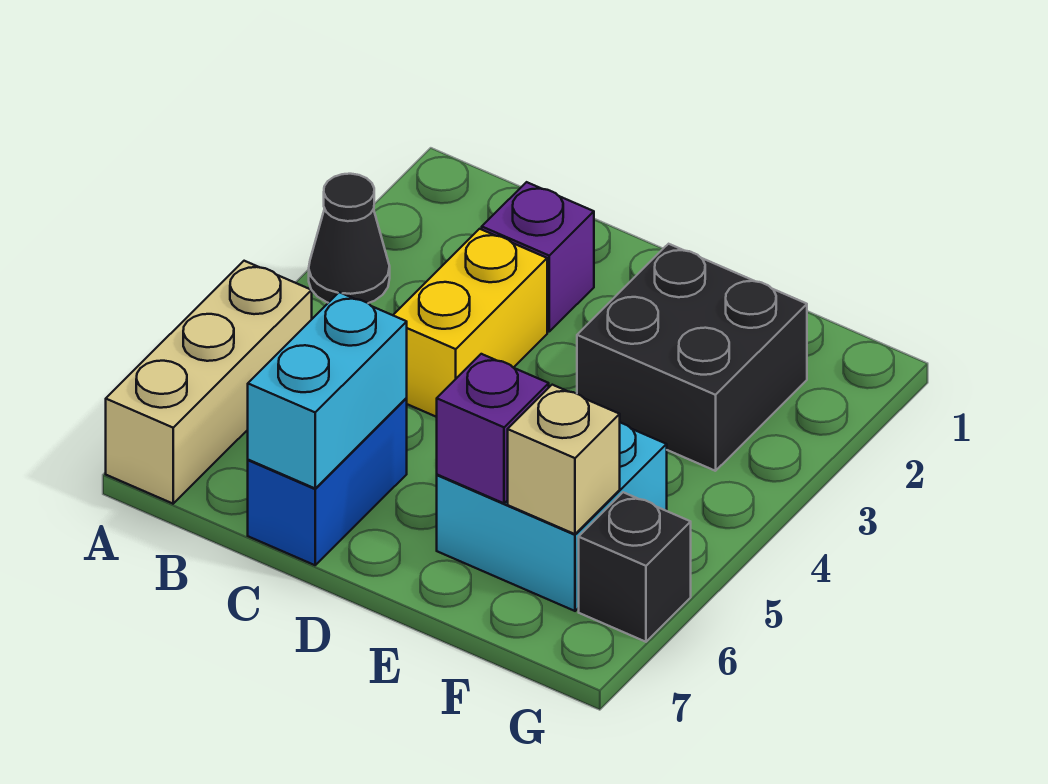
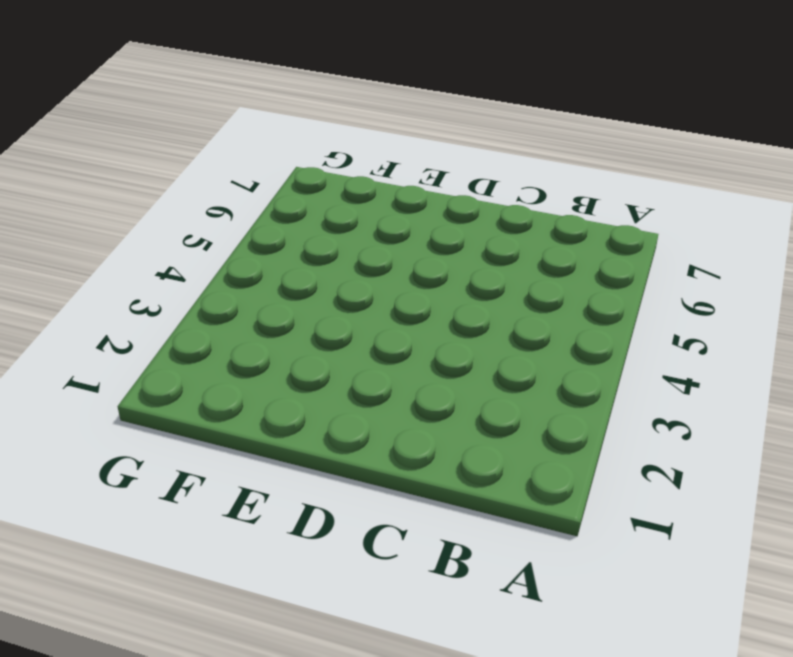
none -> black 1x1 cone [309,174,390,303]
none -> tan 1x3 brick [106,261,312,504]

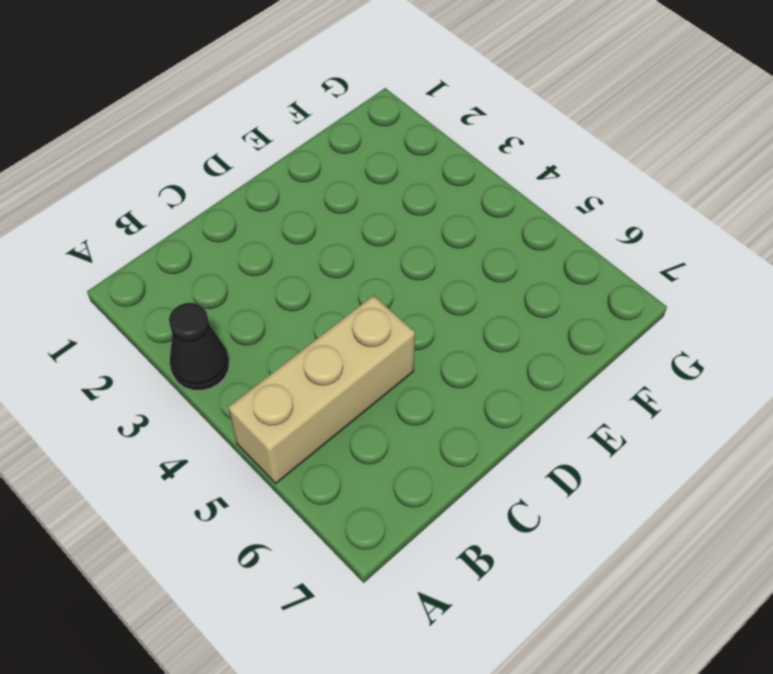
tan 1x3 brick [228,296,415,483] -> tan 1x3 brick turned to [106,261,312,504]
none -> purple 1x1 brick [482,182,594,331]
none -> yellow 1x2 brick [393,229,547,417]

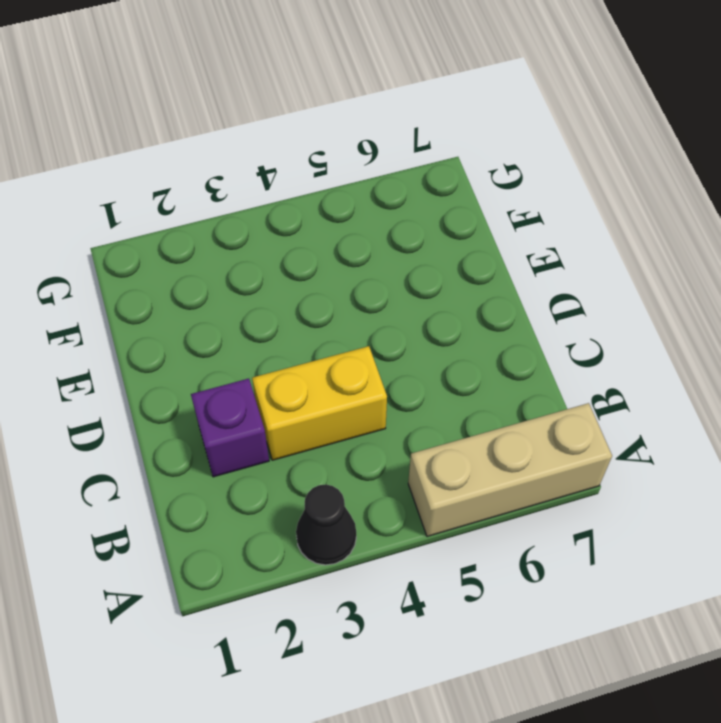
none -> blue 1x2 brick [248,398,407,565]
none -> black 2x2 brick [577,244,807,471]

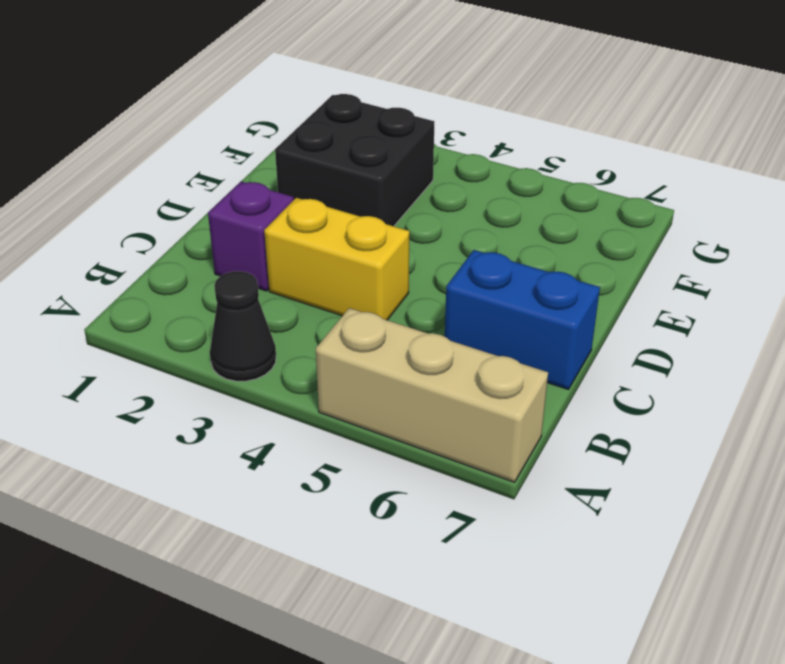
none -> cyan 2x2 brick [437,423,667,611]
none -> black 1x1 brick [579,492,691,642]

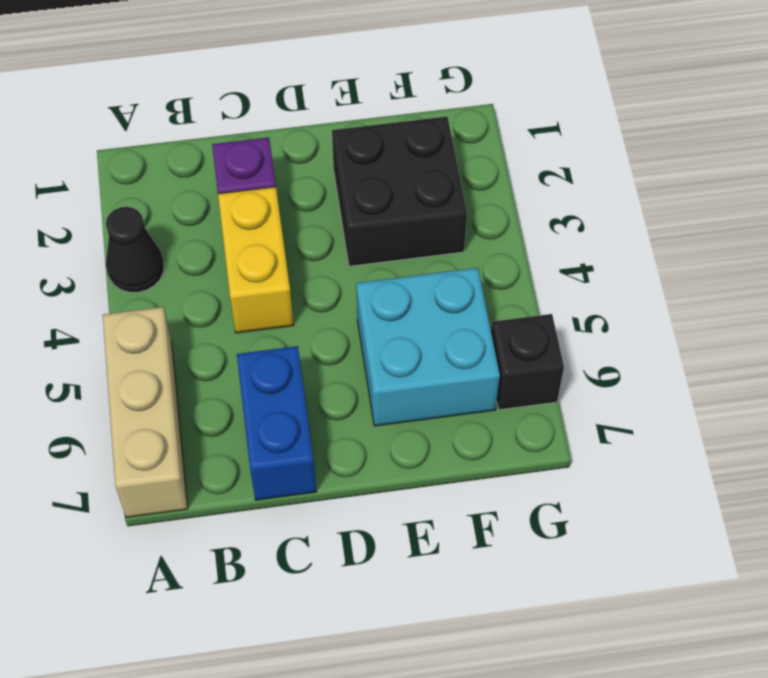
none -> cyan 1x2 brick [248,292,407,488]
none -> purple 1x1 brick [437,354,549,503]

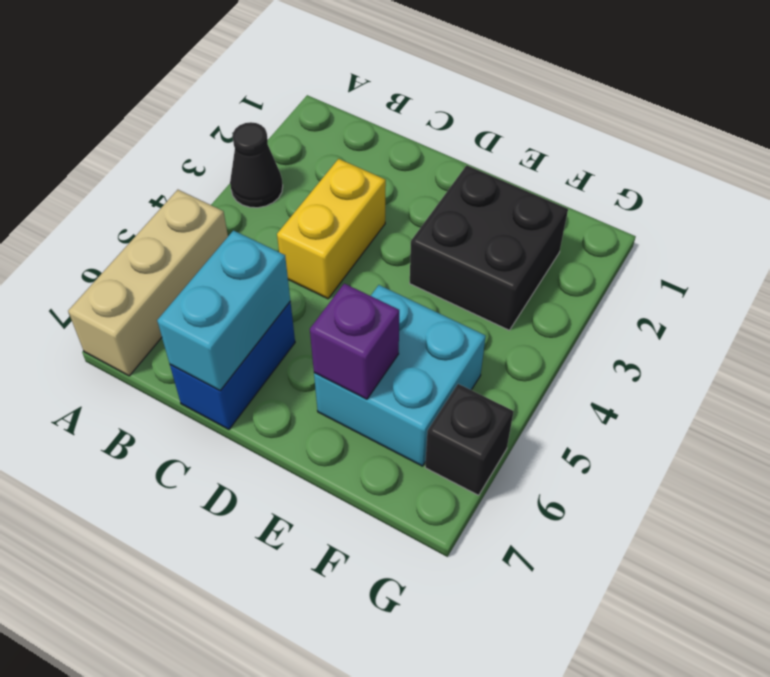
none -> purple 1x1 brick [482,182,594,331]
none -> tan 1x1 brick [508,385,620,534]

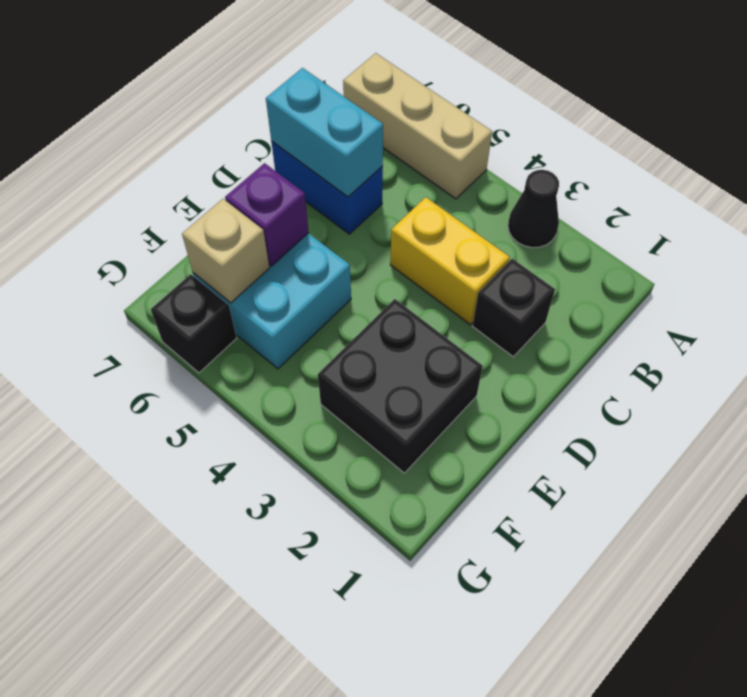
black 1x1 brick [473,259,555,357] -> purple 1x1 brick [482,182,594,331]

